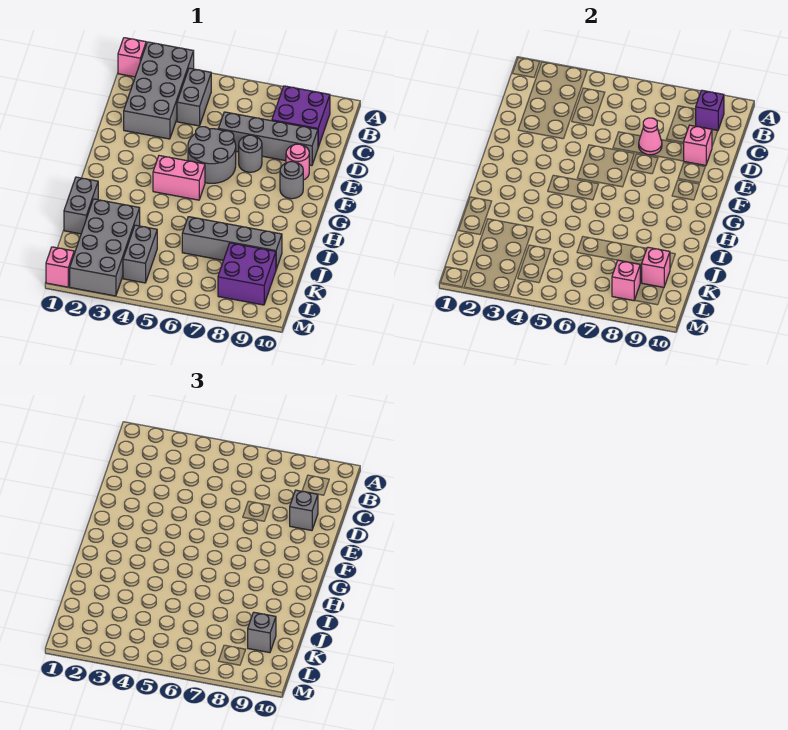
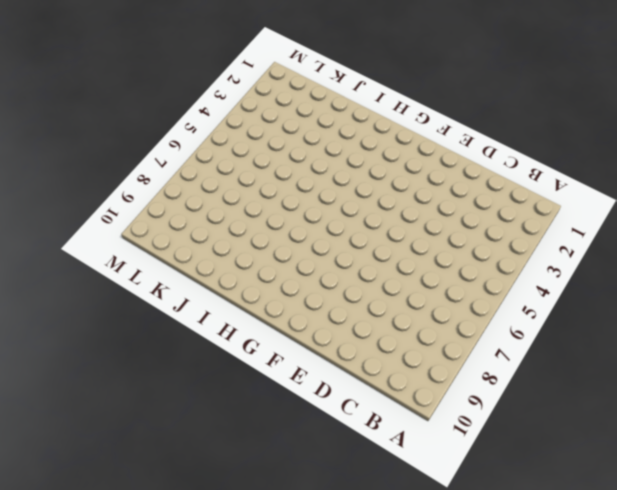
none -> pink 1x1 brick [118,38,146,77]
none -> grey 2x4 brick [124,42,194,139]
none -> grey 1x2 brick [177,68,211,126]

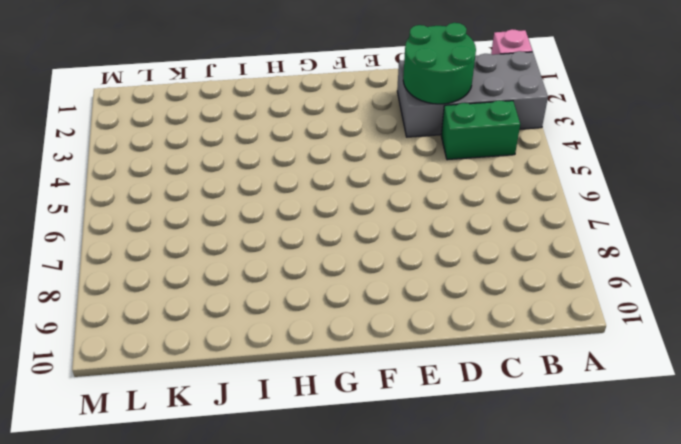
green 1x2 brick [441,100,520,160] -> grey 1x2 brick [177,68,211,126]
green 2x2 round brick [403,23,476,104] -> none
none -> purple 2x2 brick [272,86,330,147]
none -> grey 1x4 brick [219,112,318,165]
none -> grey 2x2 round brick [188,127,236,183]

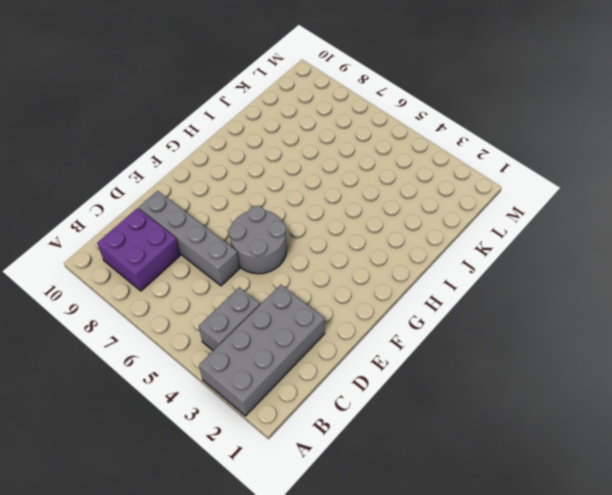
none -> pink 1x1 brick [118,38,146,77]
none -> grey 1x1 round brick [239,135,262,172]
none -> pink 1x1 round brick [286,144,309,180]

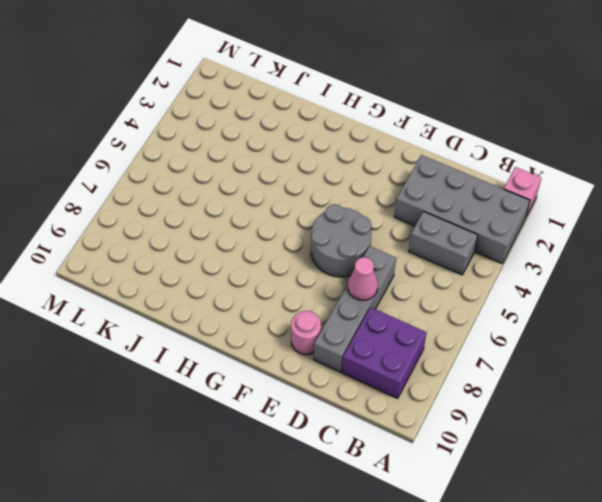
none -> grey 1x1 round brick [239,135,262,172]
none -> grey 1x1 round brick [280,162,303,199]
none -> pink 1x2 brick [153,156,205,200]

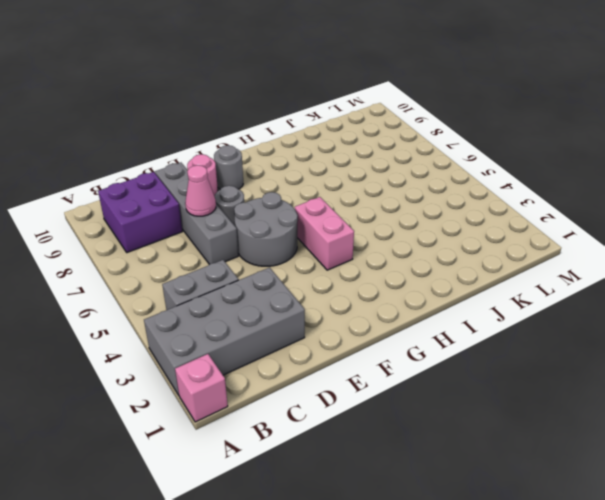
none -> grey 1x2 brick [64,177,98,234]
none -> grey 2x4 brick [70,199,140,296]
none -> grey 1x4 brick [182,217,282,269]

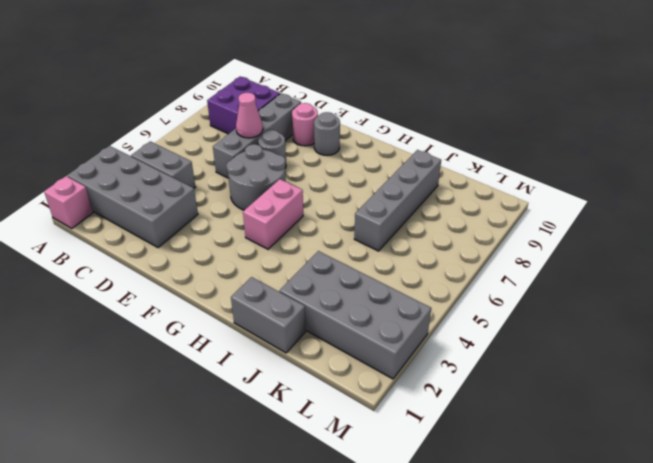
none -> grey 1x2 brick [123,225,157,283]
none -> purple 2x2 brick [218,243,276,305]
none -> pink 1x1 brick [46,247,74,287]

